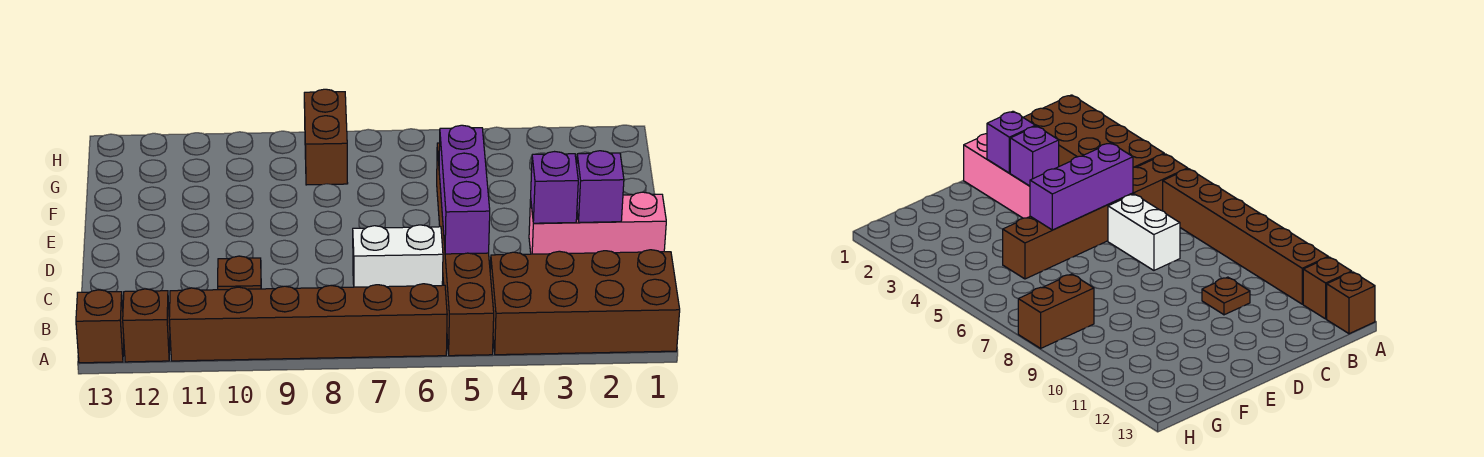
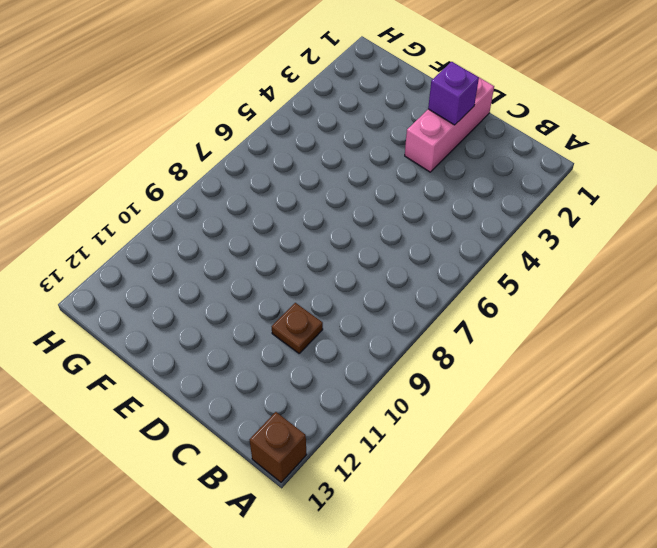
none -> brown 2x4 brick [490,250,680,355]
none -> brown 1x6 brick [437,143,494,356]
none -> brown 1x6 brick [169,284,447,361]

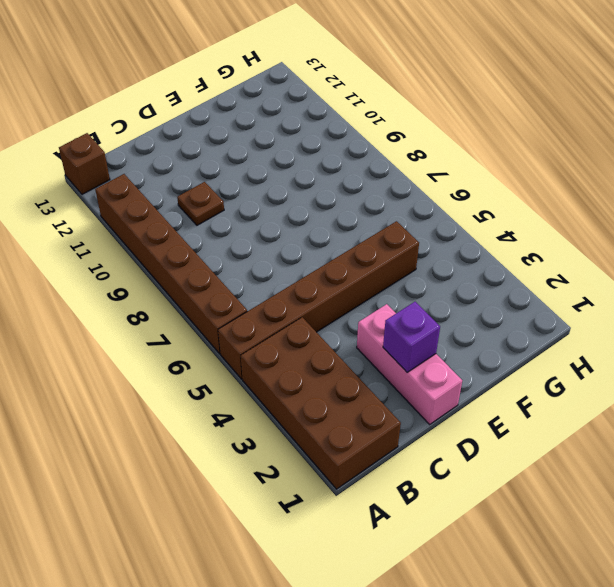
none -> brown 1x1 brick [123,289,170,362]
none -> white 1x2 brick [353,225,443,287]
none -> brown 1x2 brick [304,89,348,185]

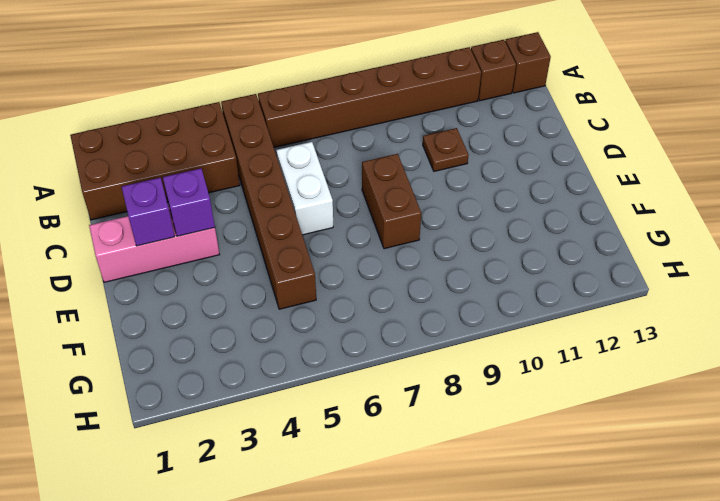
white 1x2 brick [276,142,333,235] -> white 1x2 brick turned to [353,225,443,287]
brown 1x2 brick [362,154,421,249] -> brown 1x2 brick moved to [304,89,348,185]
none -> purple 1x3 brick [439,125,490,254]

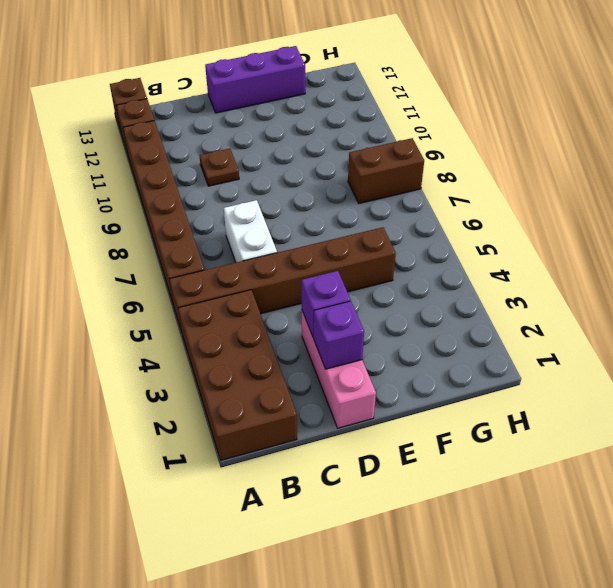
purple 1x3 brick [205,46,305,113] -> purple 1x3 brick moved to [439,125,490,254]

